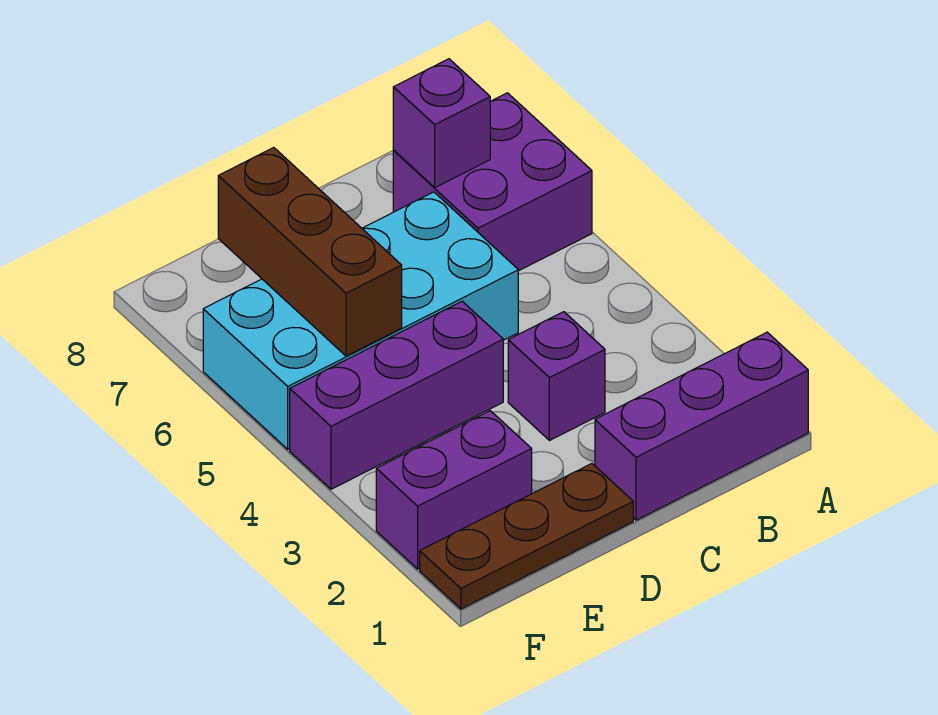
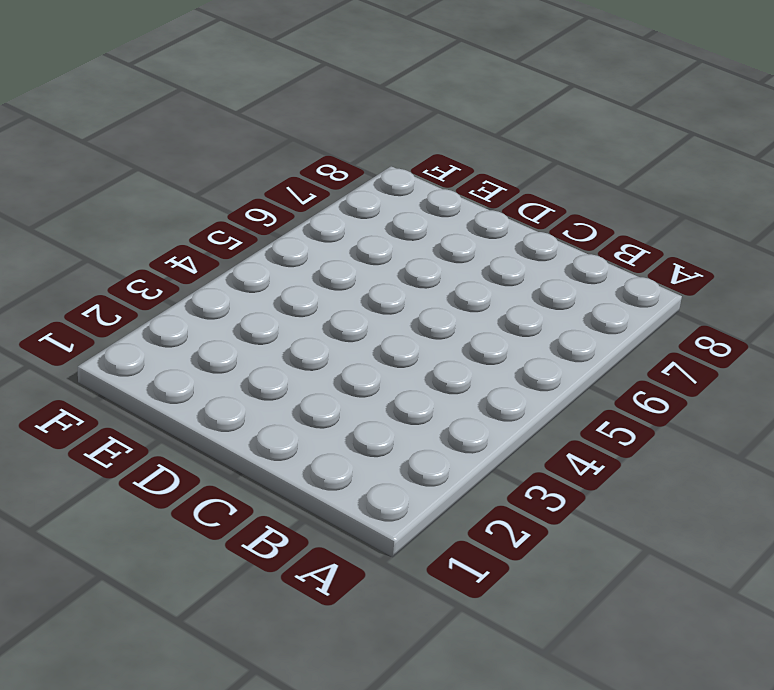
none -> purple 1x3 brick [595,332,808,520]
none -> purple 2x2 brick [393,93,592,271]

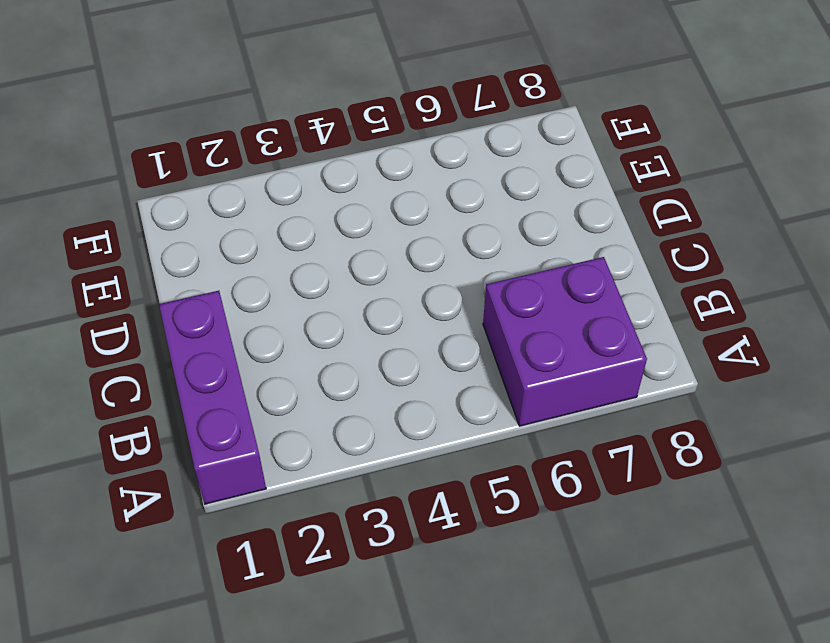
none -> purple 1x1 brick [508,312,605,441]
none -> cyan 2x4 brick [203,192,518,449]

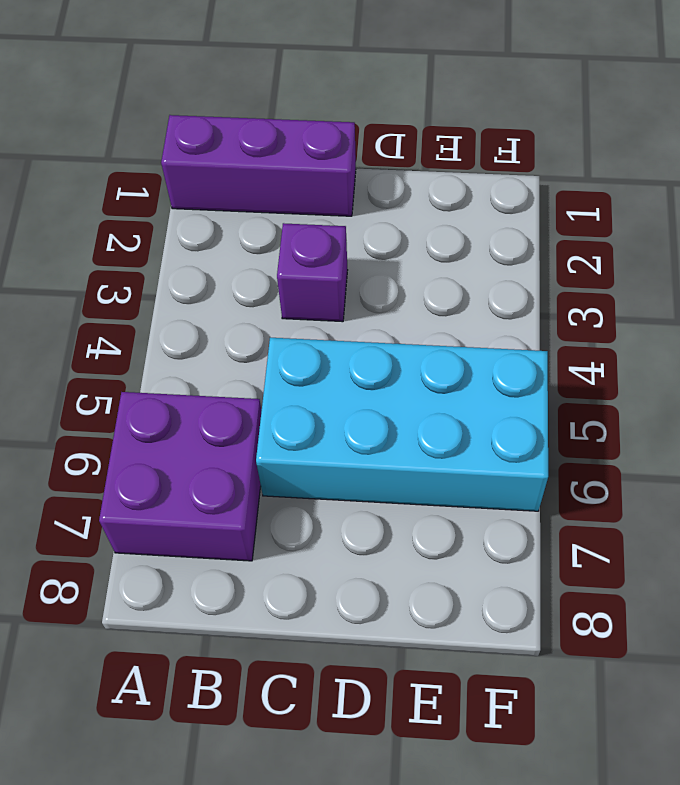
none -> brown 1x3 plate [420,464,633,609]
none -> purple 1x3 brick [290,301,503,489]

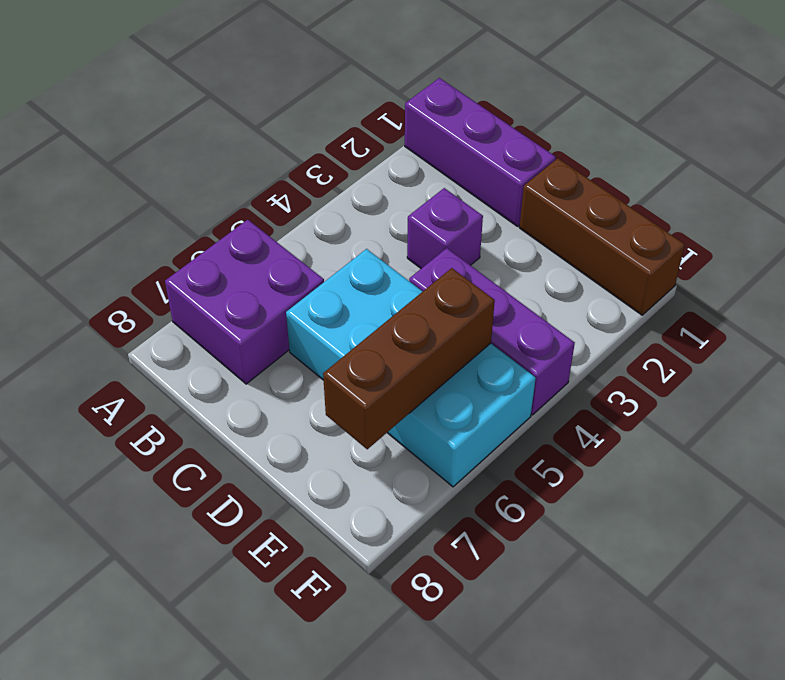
brown 1x3 brick [519,158,685,315] -> brown 1x3 plate [420,464,633,609]
none -> purple 1x2 brick [376,411,532,569]
none -> purple 1x1 brick [393,59,490,187]

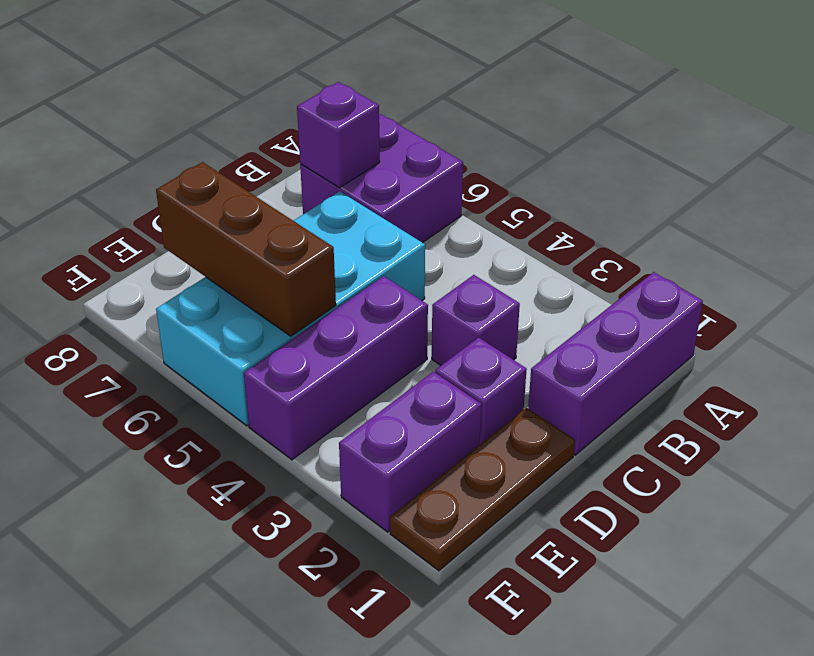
purple 1x1 brick [435,337,527,444] -> none

